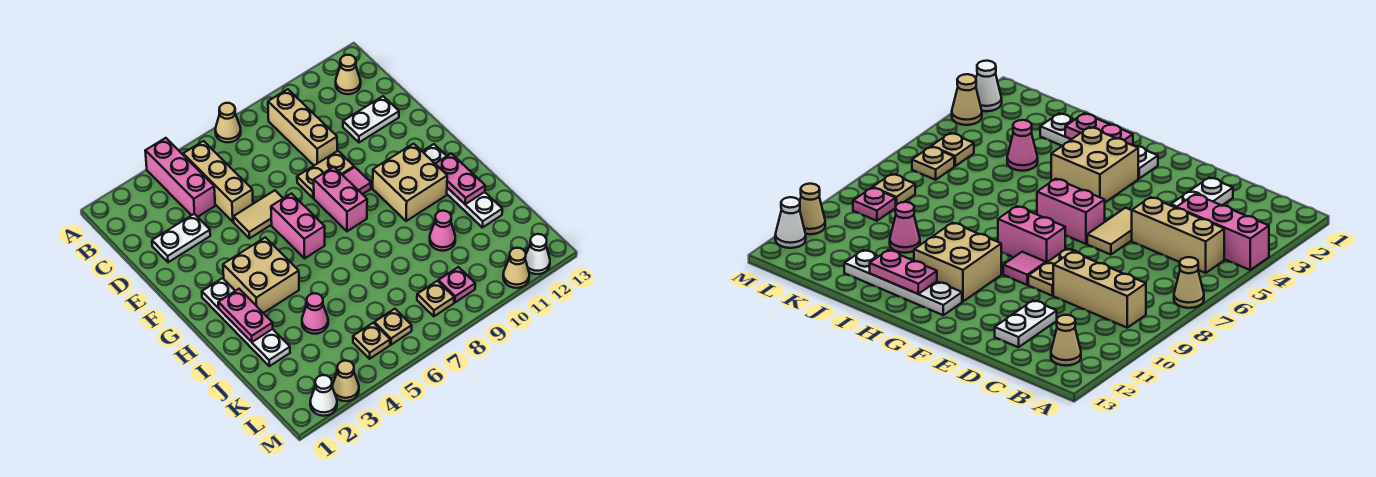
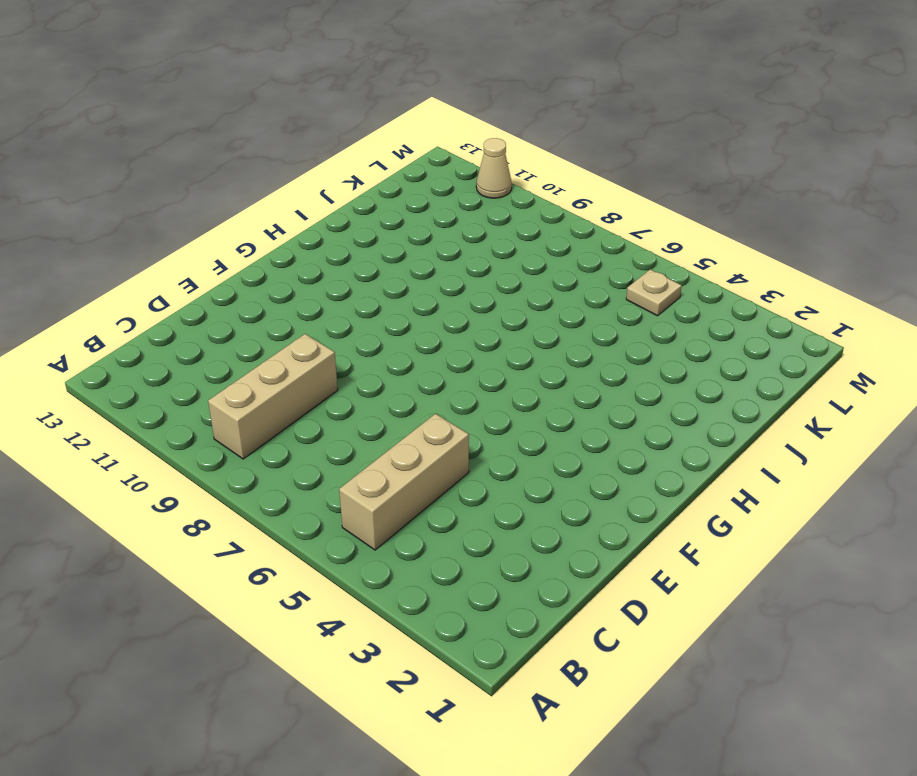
none -> pink 1x3 brick [145,138,215,217]
none -> tan 1x1 cone [215,103,241,142]
none -> tan 1x1 cone [336,55,361,94]

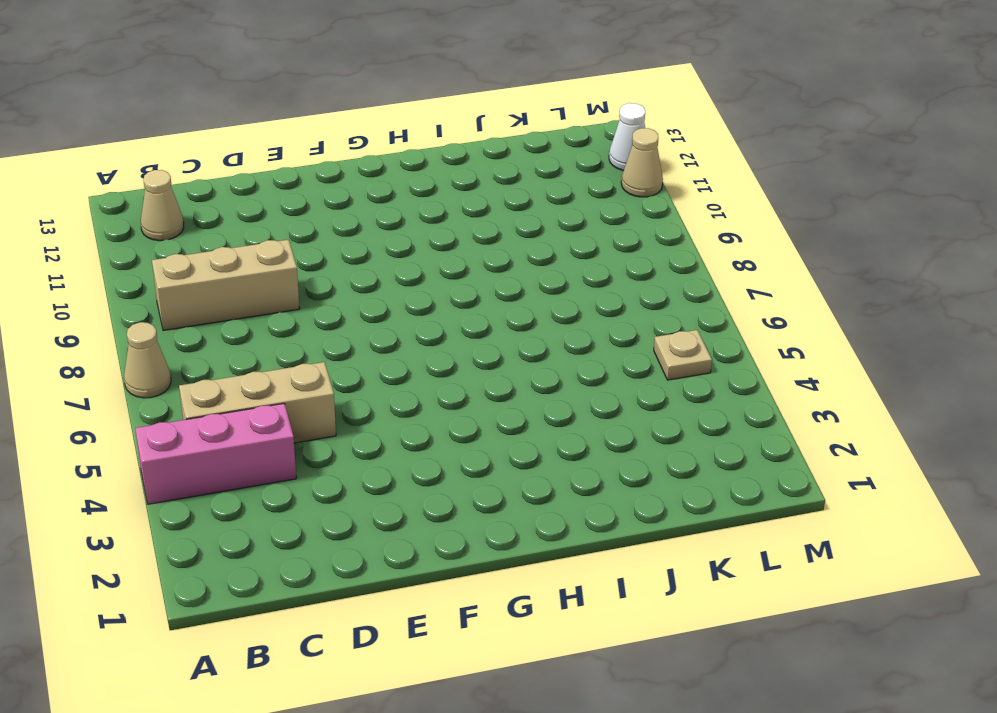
none -> white 1x2 plate [152,214,210,262]
none -> white 1x2 plate [343,96,399,142]
none -> tan 1x2 tile [233,191,283,238]

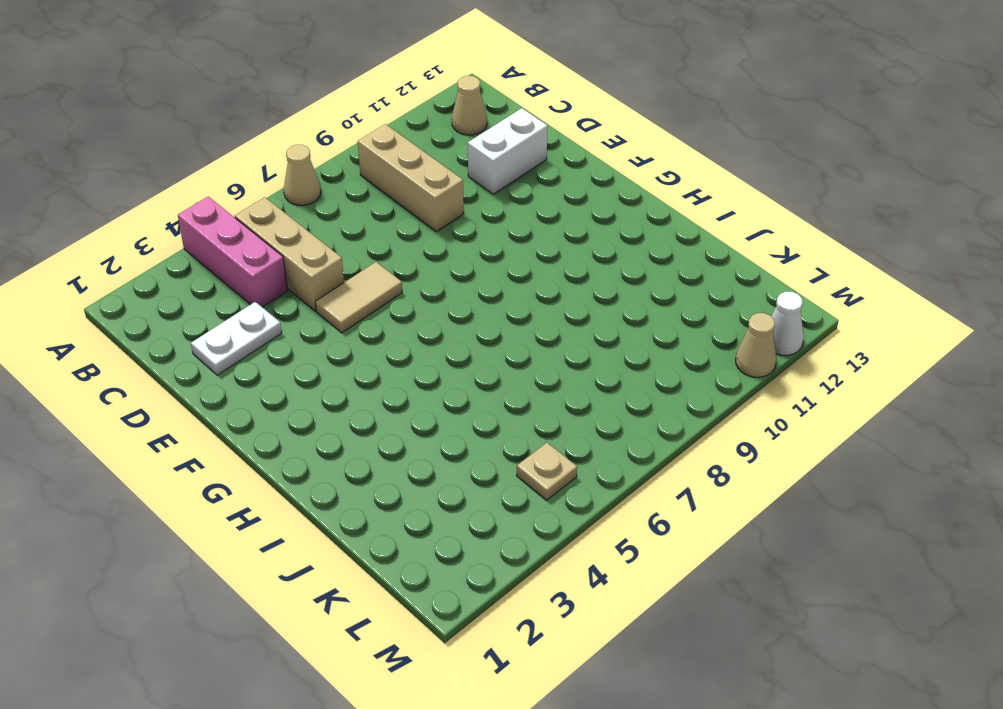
white 1x2 brick [468,108,548,194] -> white 1x2 plate [343,96,399,142]
none -> tan 1x2 plate [297,151,354,198]
none -> pink 1x2 brick [271,194,325,258]
none -> pink 1x2 brick [314,167,367,231]

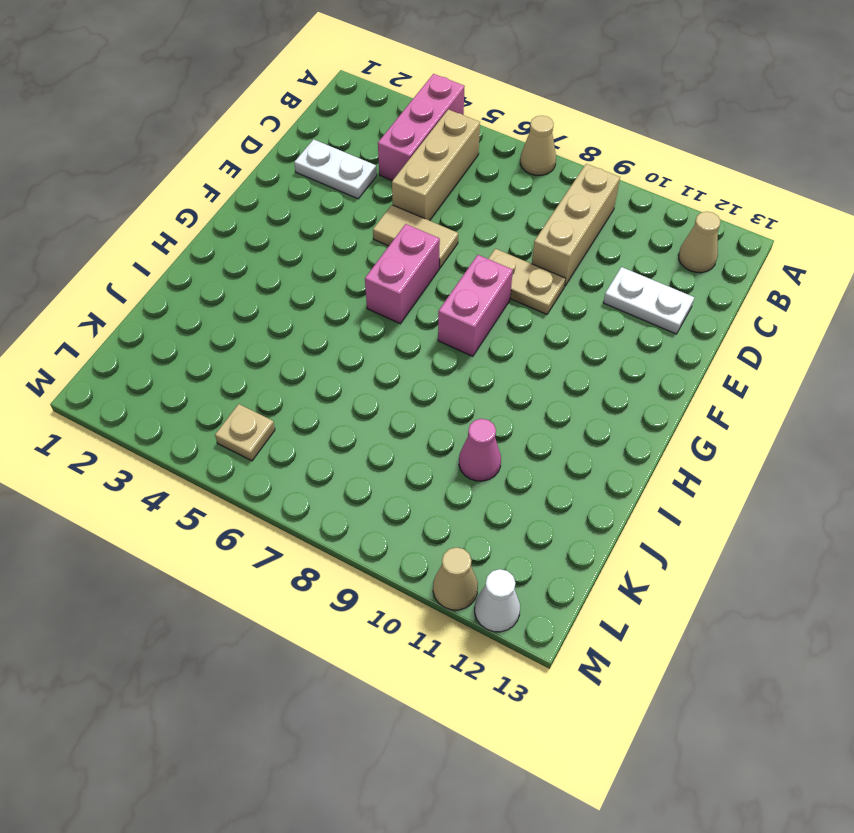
none -> pink 1x1 tile [343,167,371,194]
none -> white 1x4 plate [202,278,290,366]
none -> tan 2x2 brick [223,237,299,313]

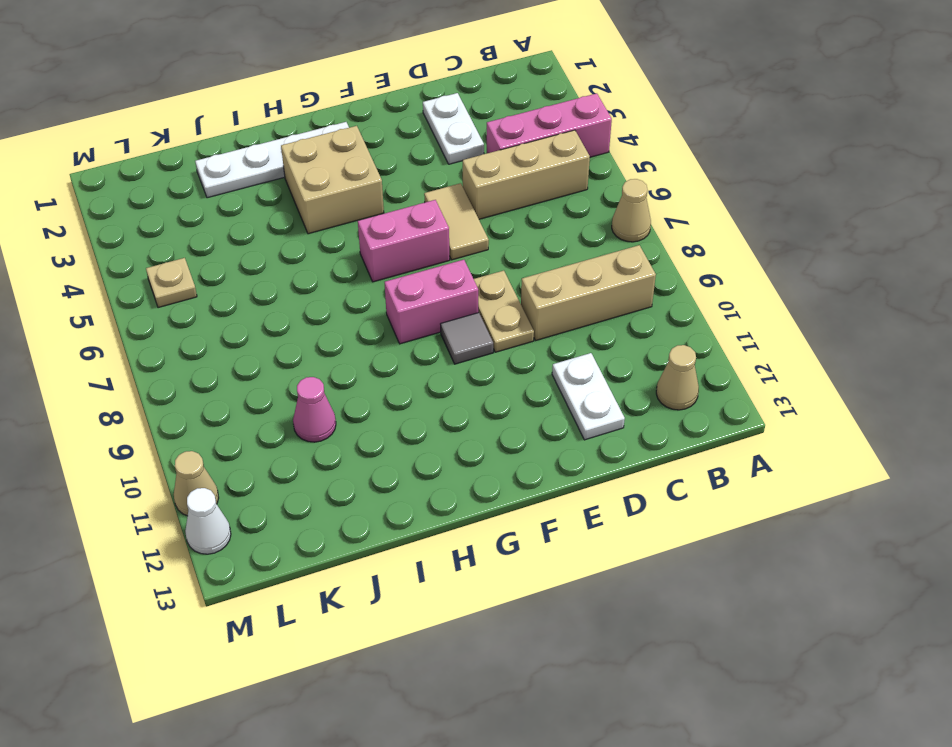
grey 1x1 tile [441,313,493,364] -> pink 1x1 tile [343,167,371,194]
none -> tan 2x2 brick [373,144,447,221]
none -> white 1x4 plate [422,144,502,228]
none -> pink 1x1 cone [302,293,328,334]

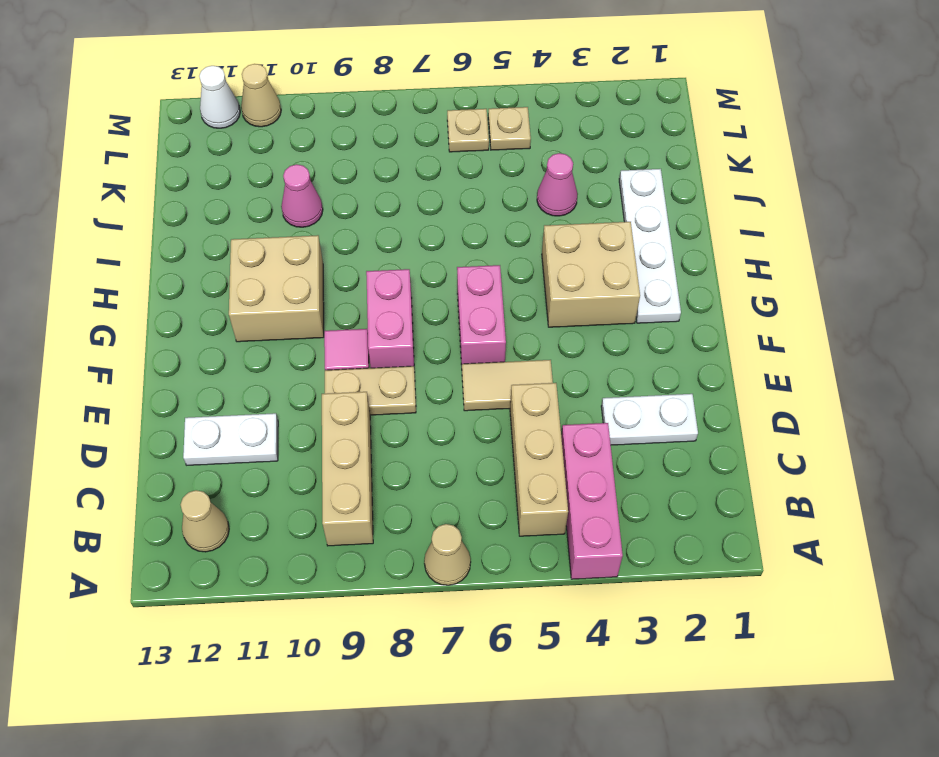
none -> white 1x4 plate [422,144,502,228]
none -> tan 1x1 plate [417,281,454,316]
none -> pink 1x1 plate [438,267,475,302]

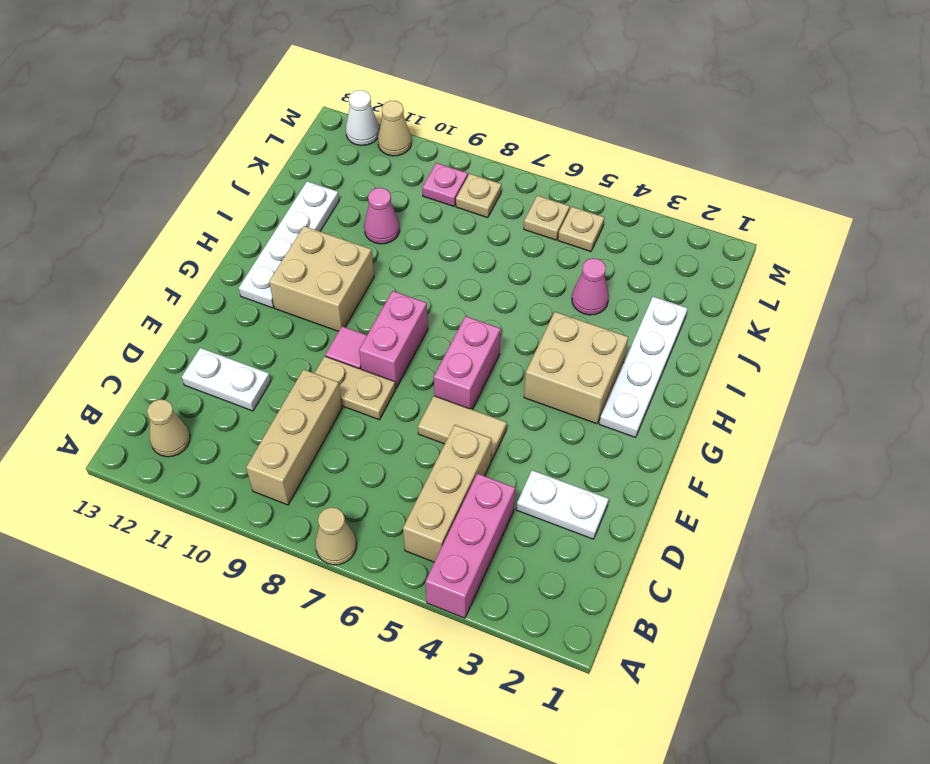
none -> white 1x1 cone [310,375,337,416]
none -> tan 1x1 cone [332,361,359,401]
none -> pink 1x2 plate [218,289,273,342]

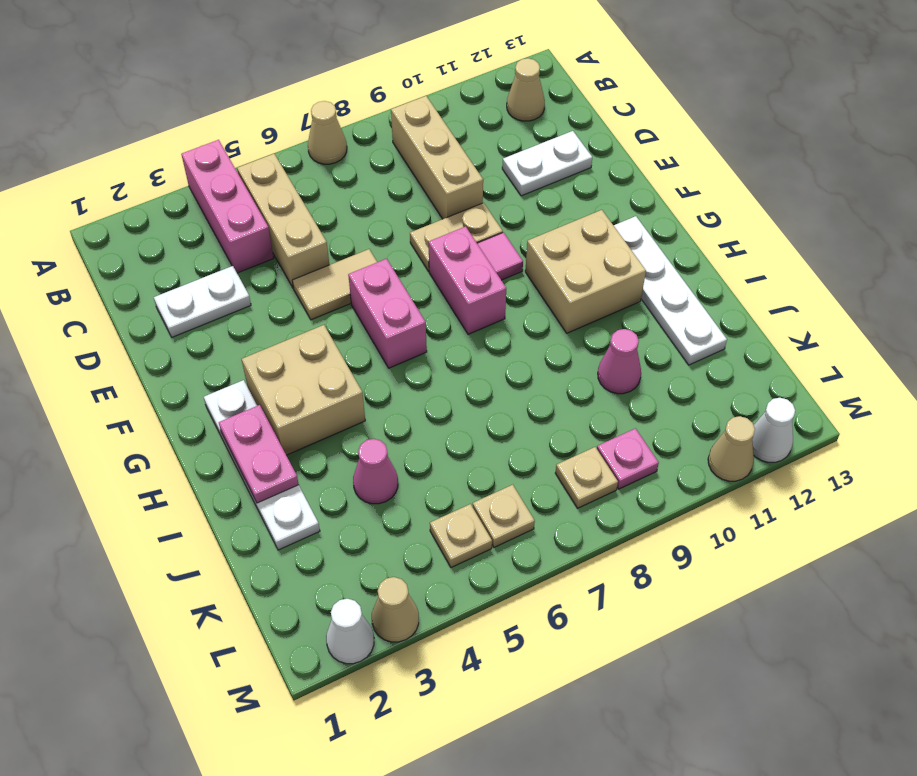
none -> pink 1x2 plate [435,154,485,204]

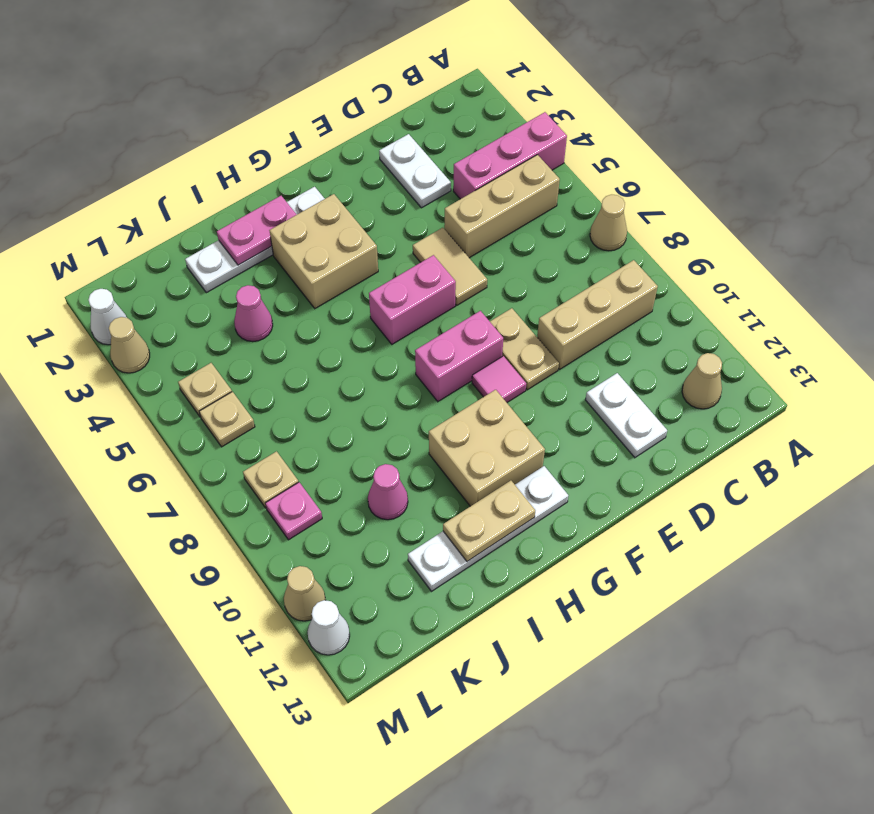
tan 1x2 plate [443,481,535,561] -> pink 1x2 plate [435,154,485,204]

